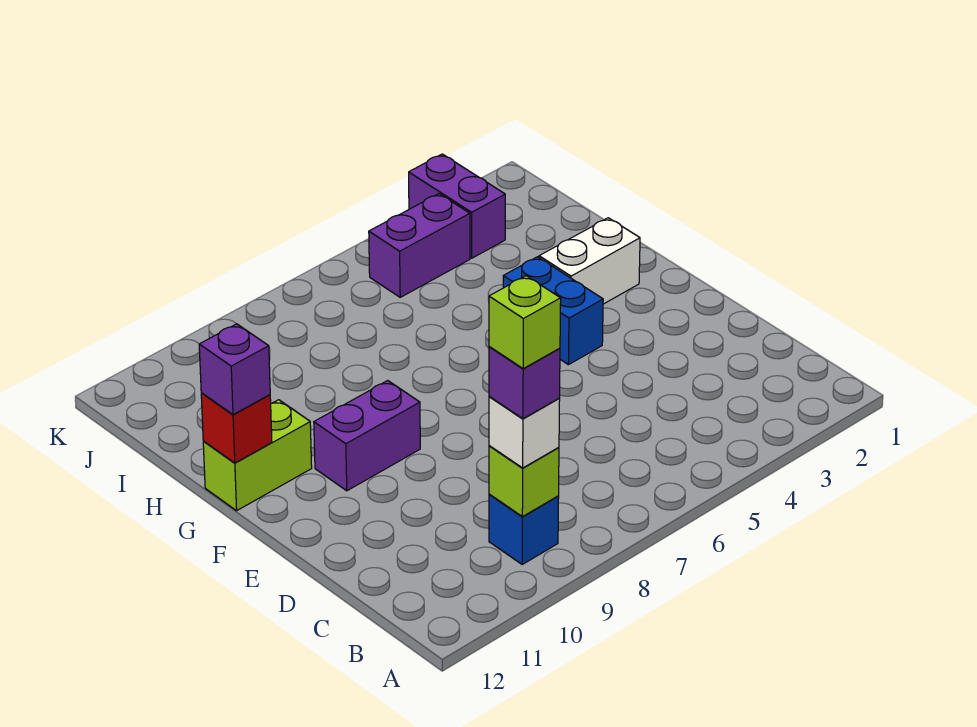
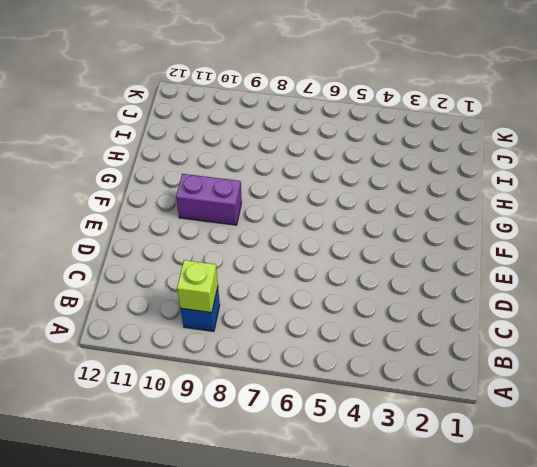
none -> blue 1x2 brick [503,257,603,365]
none -> white 1x2 brick [539,218,640,304]
none -> lime 1x2 brick [203,400,312,511]

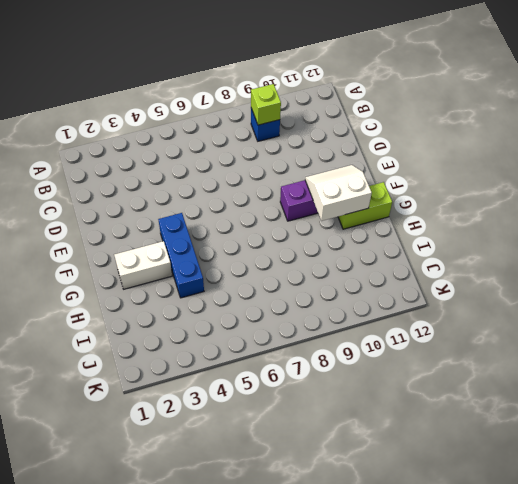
blue 1x3 brick [158,213,204,298] -> blue 1x2 brick [503,257,603,365]
white 2x2 slope [305,165,372,221] -> none
none -> purple 1x2 brick [409,154,505,258]
none -> purple 1x2 brick [369,194,470,297]
none -> red 1x1 brick [201,393,272,463]

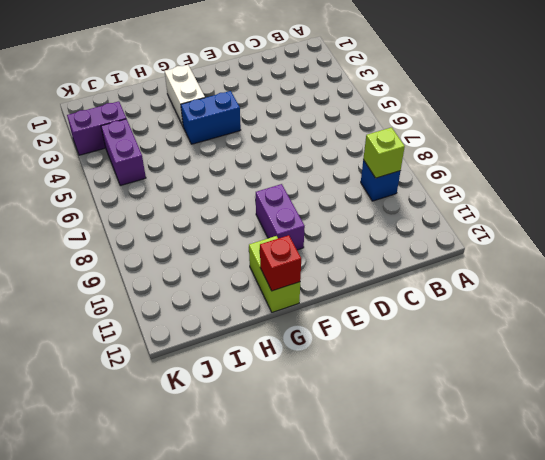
none -> white 1x1 brick [489,396,560,468]
none -> purple 1x1 brick [199,324,270,415]
none -> purple 1x1 brick [489,347,560,419]

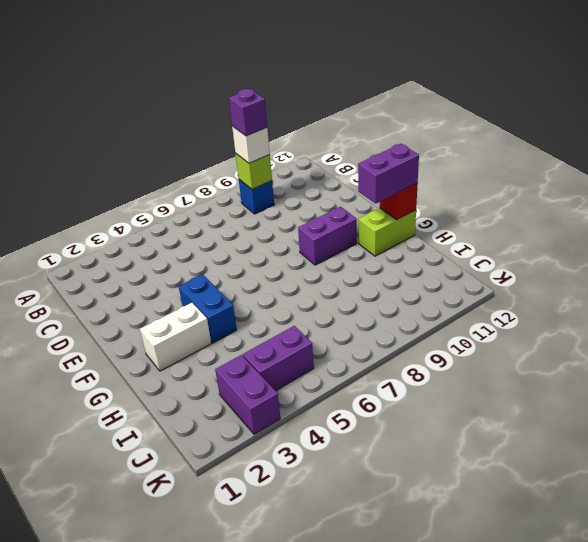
purple 1x2 brick [358,144,419,203] -> purple 1x1 brick [199,324,270,415]
none -> lime 1x1 brick [489,276,561,369]

